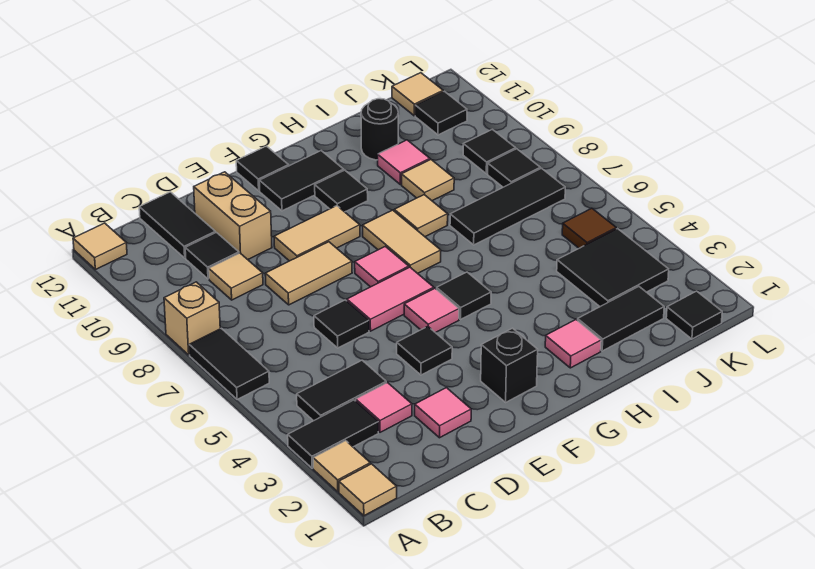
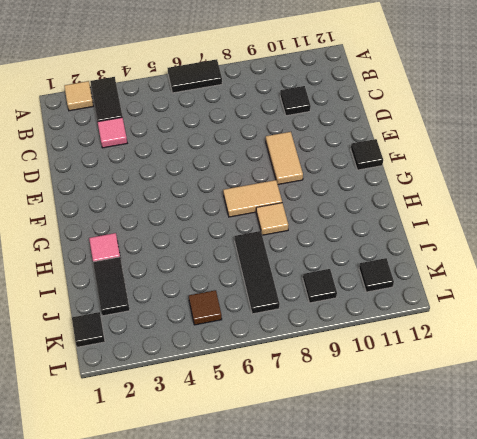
none -> tan 1x1 tile [339,464,397,516]
none -> tan 1x1 brick [164,282,220,355]
none -> tan 1x1 tile [73,223,127,270]
none -> black 1x2 tile [297,360,386,421]

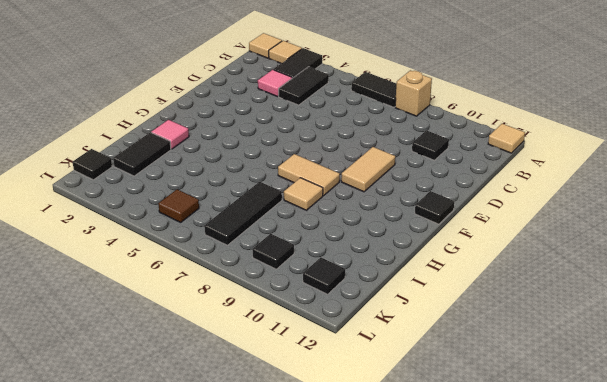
none -> tan 1x1 tile [209,253,263,300]
none -> black 1x2 tile [139,192,215,258]
none -> pink 1x1 tile [415,388,471,438]
none -> black 1x1 tile [314,300,369,348]

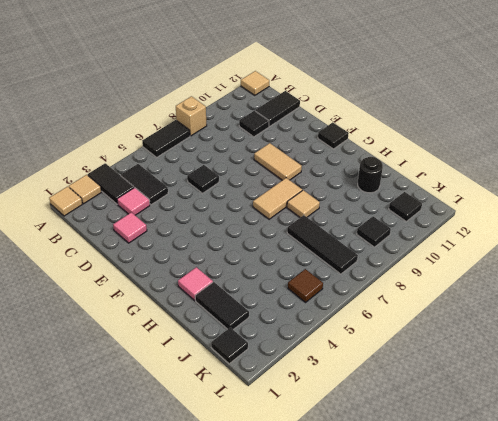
none -> tan 1x1 tile [209,253,263,300]
none -> tan 1x2 tile [265,242,352,305]
none -> tan 1x2 brick [194,172,272,260]
none -> black 1x1 tile [397,326,452,375]

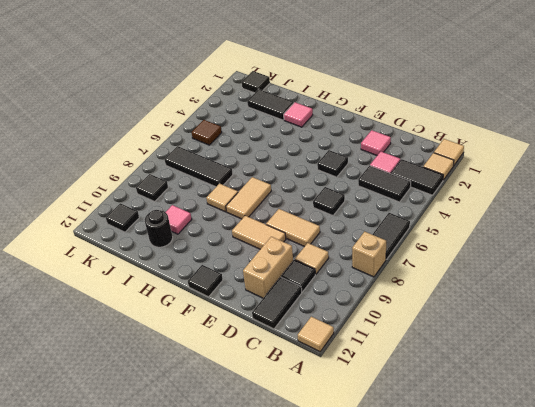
none -> pink 1x2 tile [347,267,434,331]
none -> black 1x1 brick [481,328,538,402]
none -> pink 1x1 tile [404,288,459,333]
none -> pink 1x1 tile [355,246,409,287]

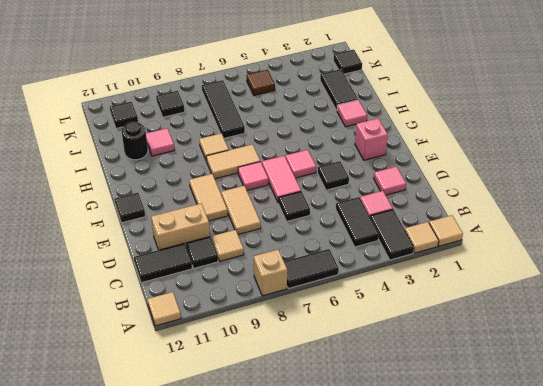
pink 1x1 brick [355,118,388,160] -> black 1x1 brick [481,328,538,402]
none -> black 1x2 tile [259,151,344,211]
none -> black 1x1 tile [437,272,491,319]
none -> black 1x1 tile [315,170,368,212]
none -> tan 1x1 tile [402,160,454,201]

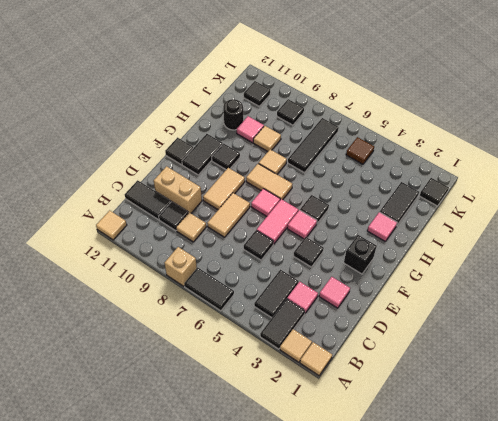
none -> black 2x2 tile [557,229,669,307]
none -> black 1x1 tile [488,149,540,187]
none -> tan 1x1 tile [392,73,443,116]

